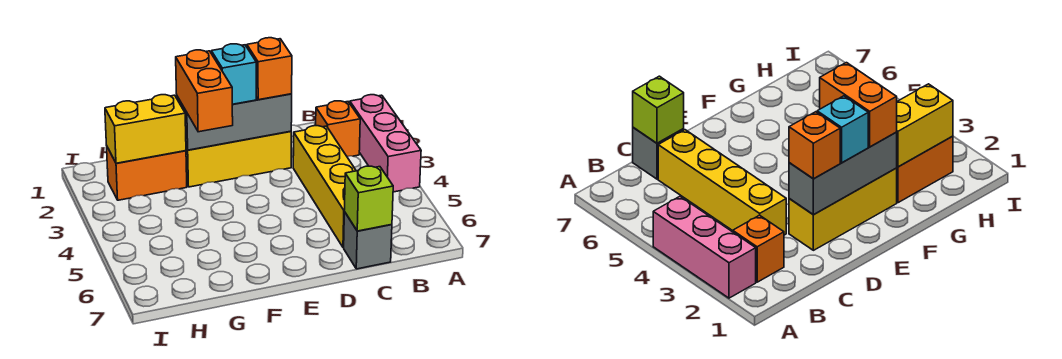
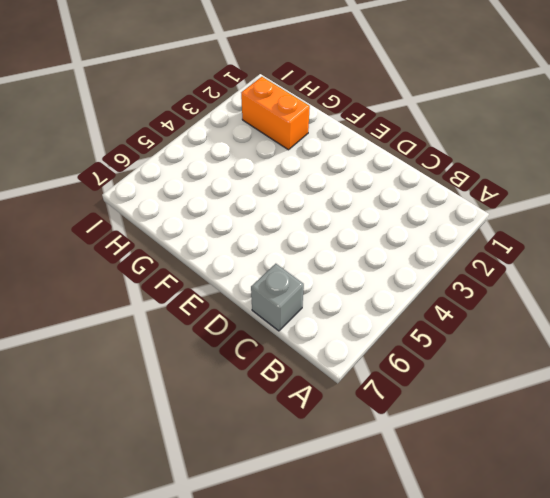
none -> pink 1x3 brick [350,95,421,192]
none -> orange 1x1 brick [316,101,360,156]
none -> yellow 1x4 brick [293,126,356,248]

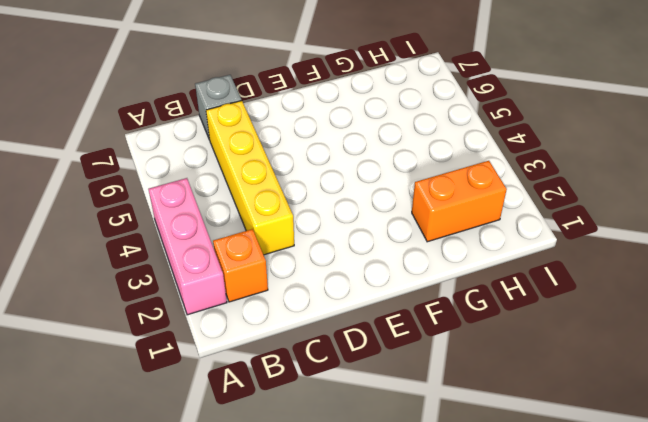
none -> yellow 1x3 brick [186,131,291,187]
none -> lime 1x1 brick [344,166,393,231]
none -> grey 1x3 brick [177,94,292,150]

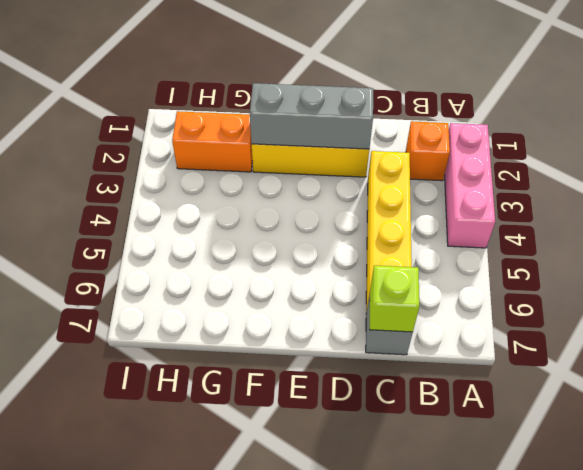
none -> yellow 1x2 brick [105,95,186,163]
none -> orange 1x1 brick [247,38,292,100]
none -> cyan 1x1 brick [211,44,256,104]

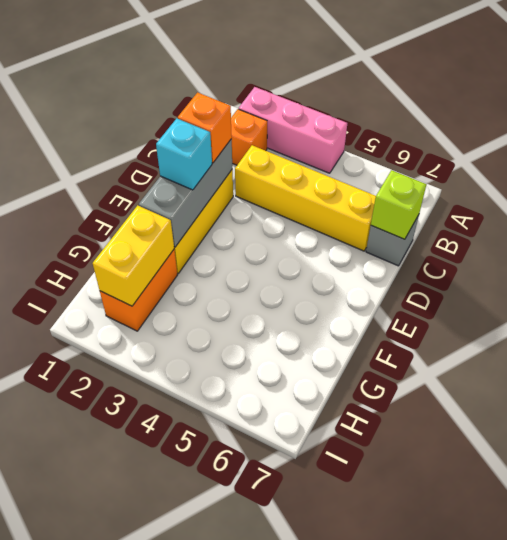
none -> orange 1x2 brick [176,50,233,132]

